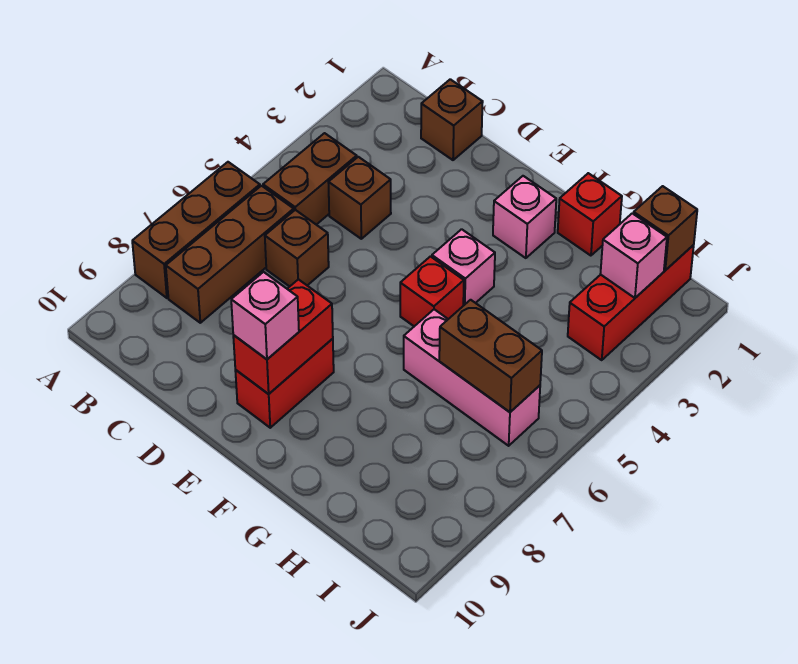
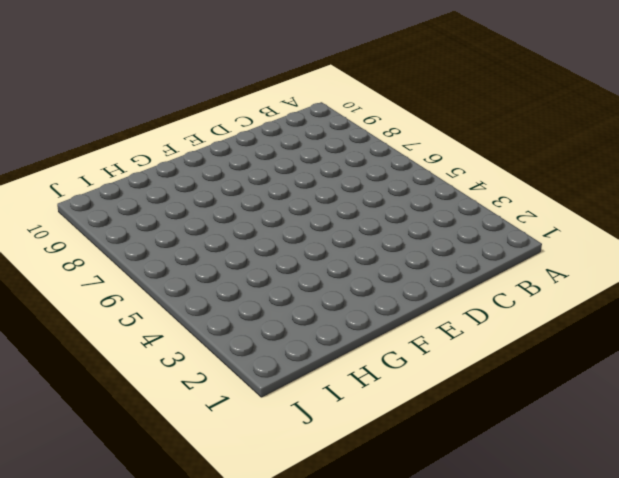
none -> brown 1x3 brick [132,162,260,298]
none -> brown 1x2 brick [263,133,357,225]
none -> brown 1x3 brick [166,186,294,323]

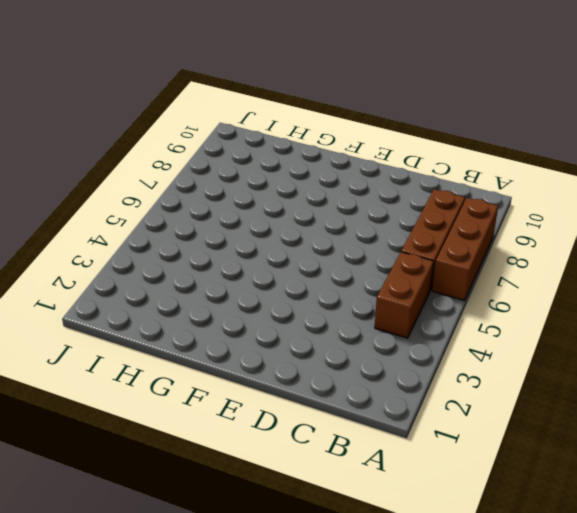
none -> brown 1x1 brick [421,79,483,160]
none -> brown 1x1 brick [328,157,391,239]
none -> brown 1x1 brick [265,210,329,287]

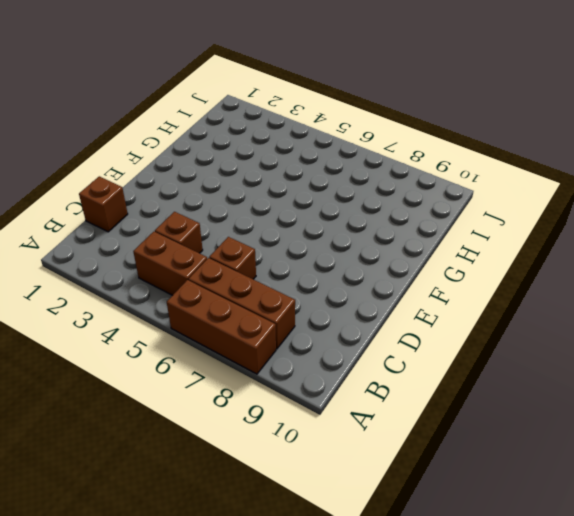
none -> red 1x2 brick [235,339,334,428]
none -> pink 1x1 brick [493,176,556,258]
none -> pink 1x1 brick [432,229,495,306]

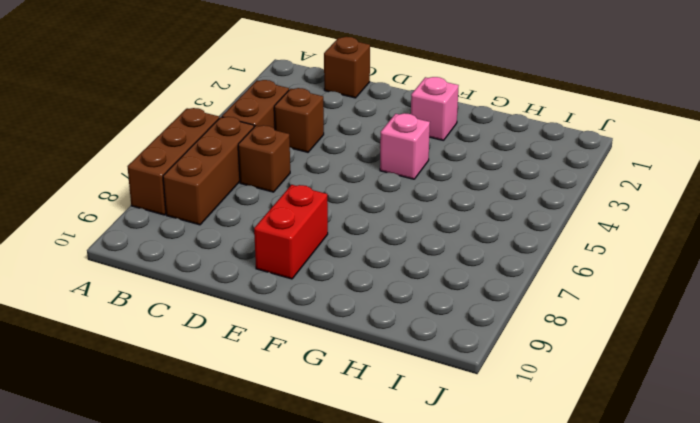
none -> red 1x1 brick [400,257,464,326]
none -> red 1x1 brick [558,173,622,256]
none -> pink 1x3 brick [404,309,540,446]

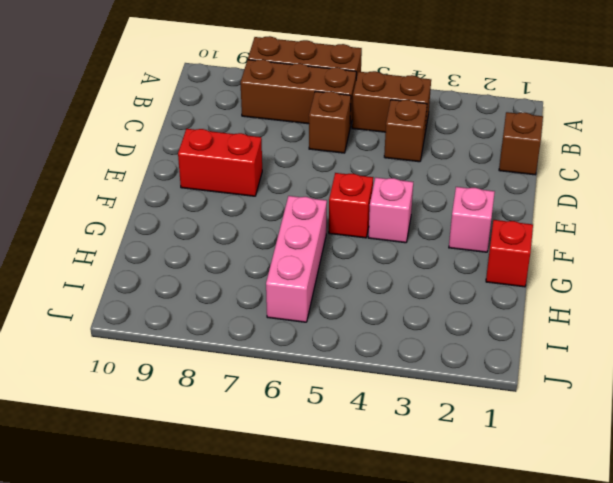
none -> red 1x3 brick [568,245,694,360]
none -> red 1x2 brick [233,279,333,394]
none -> brown 1x2 brick [439,300,542,412]

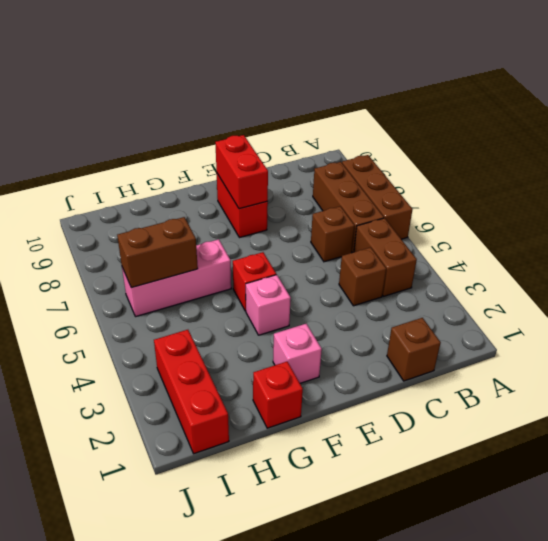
none -> brown 1x1 brick [634,186,697,270]
none -> pink 1x1 brick [601,213,667,298]
none -> pink 1x1 brick [231,272,299,359]

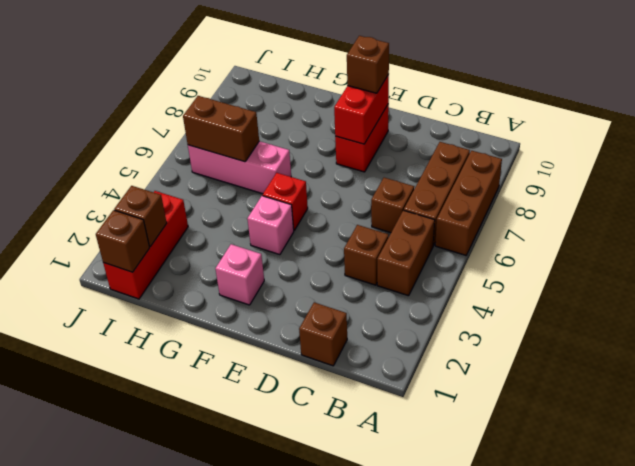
brown 1x1 brick [347,36,389,93] -> pink 1x1 brick [231,272,299,359]
brown 1x1 brick [114,186,167,247] -> pink 1x1 brick [601,213,667,298]
none -> red 1x1 brick [558,173,622,256]

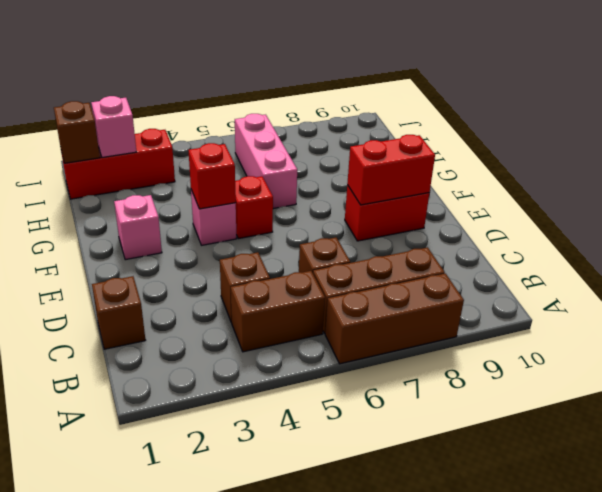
red 1x1 brick [189,143,236,209] -> red 1x1 brick moved to [558,173,622,256]
none -> brown 1x2 brick [439,300,542,412]
none -> pink 1x1 brick [231,272,299,359]

